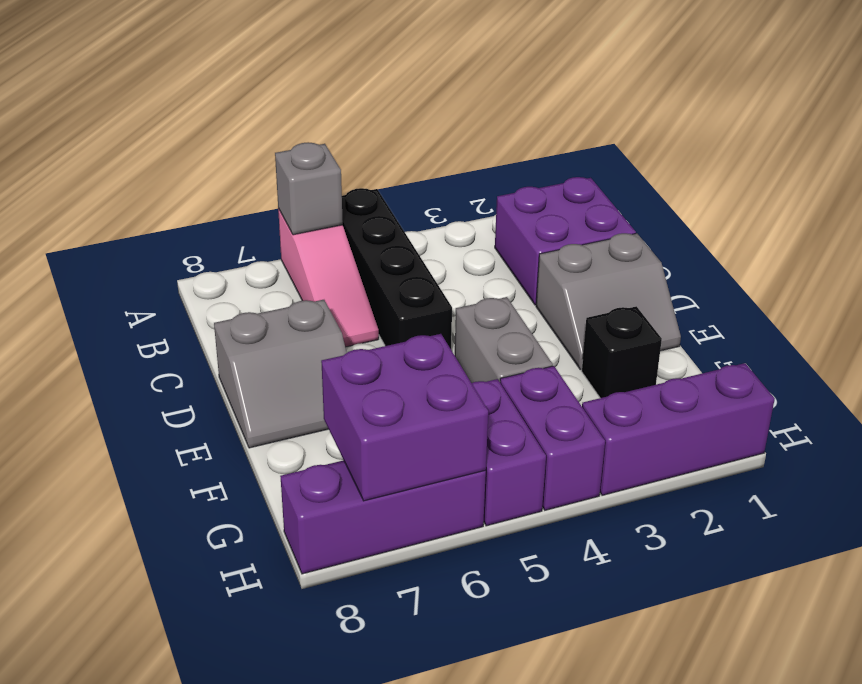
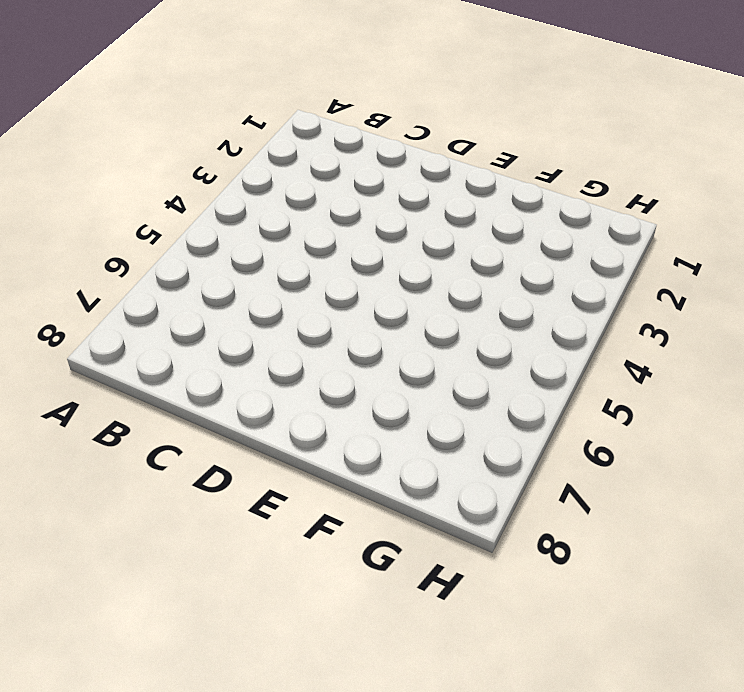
none -> black 1x4 brick [342,188,452,349]
none -> pink 1x3 slope [278,208,379,347]
none -> purple 2x2 brick [495,177,636,305]

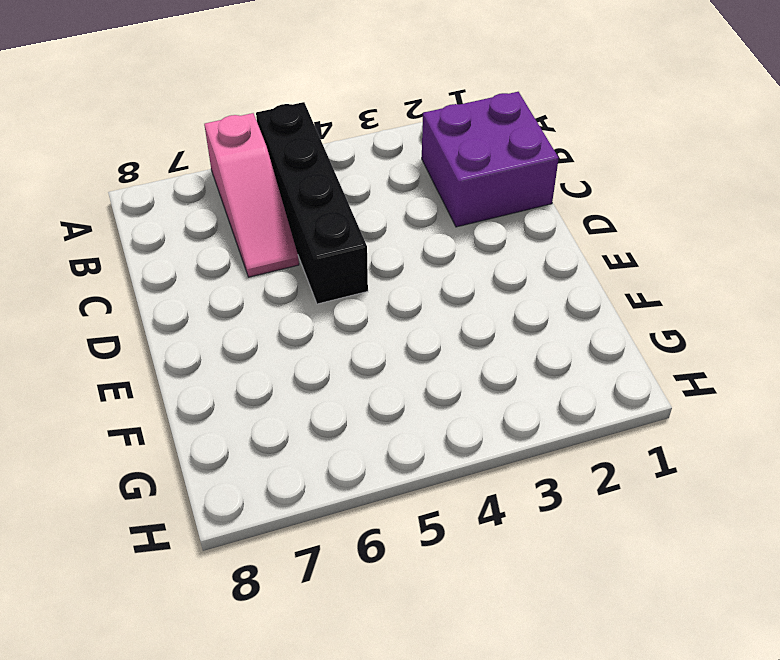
none -> grey 2x2 slope [536,233,681,370]
none -> grey 2x2 slope [214,300,347,448]
none -> grey 1x2 brick [455,297,553,383]

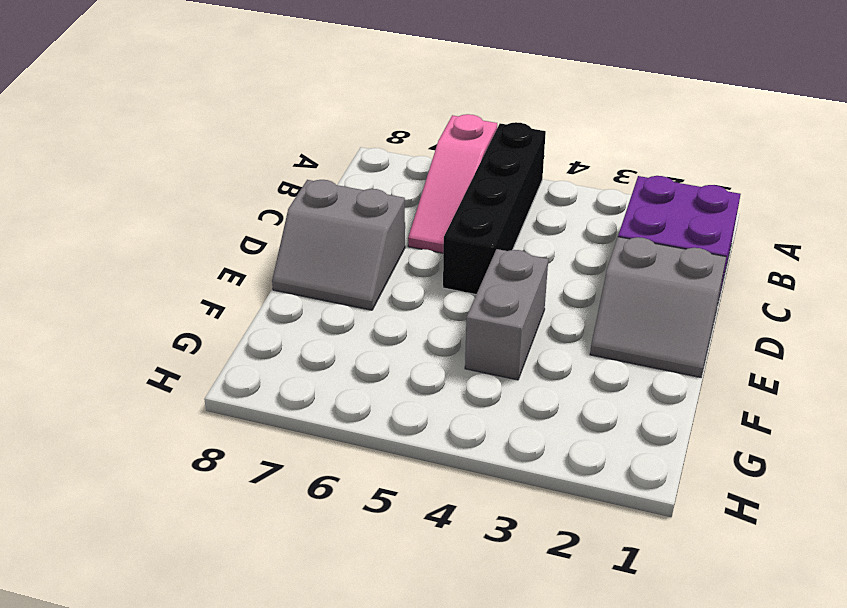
none -> black 1x1 brick [582,306,662,398]
none -> purple 1x2 brick [500,366,605,510]
none -> purple 1x2 brick [472,379,546,526]

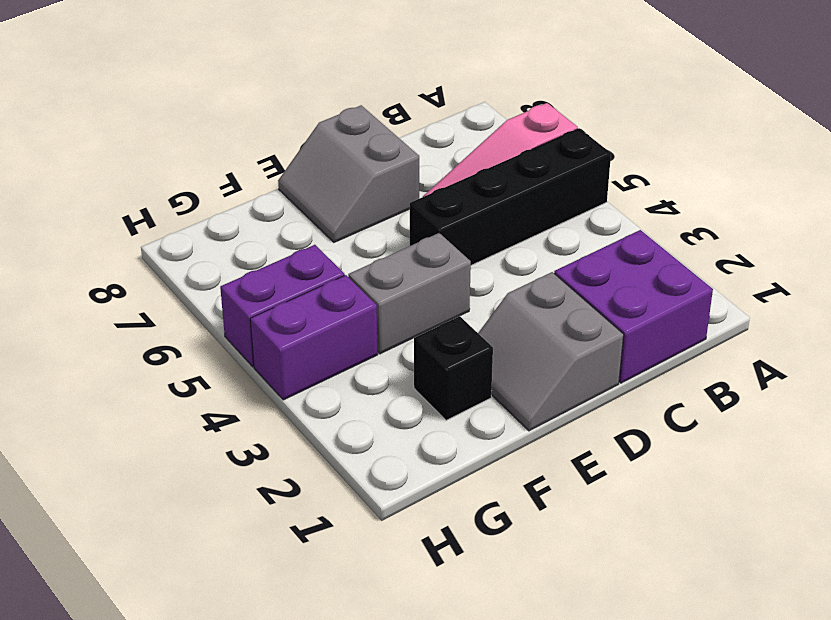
none -> purple 1x3 brick [582,363,775,495]
none -> purple 1x3 brick [280,460,486,574]
none -> grey 1x1 brick [275,142,343,235]

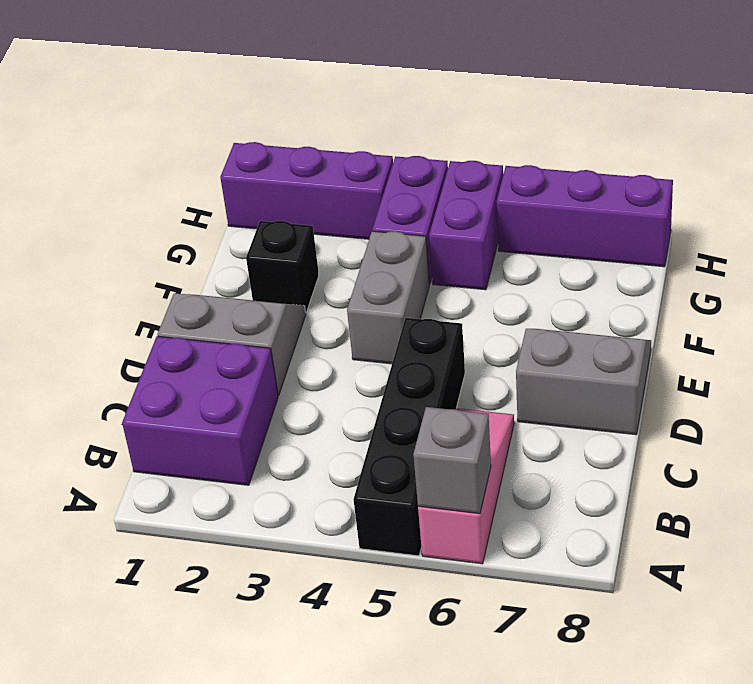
none -> purple 2x2 brick [321,334,488,501]

